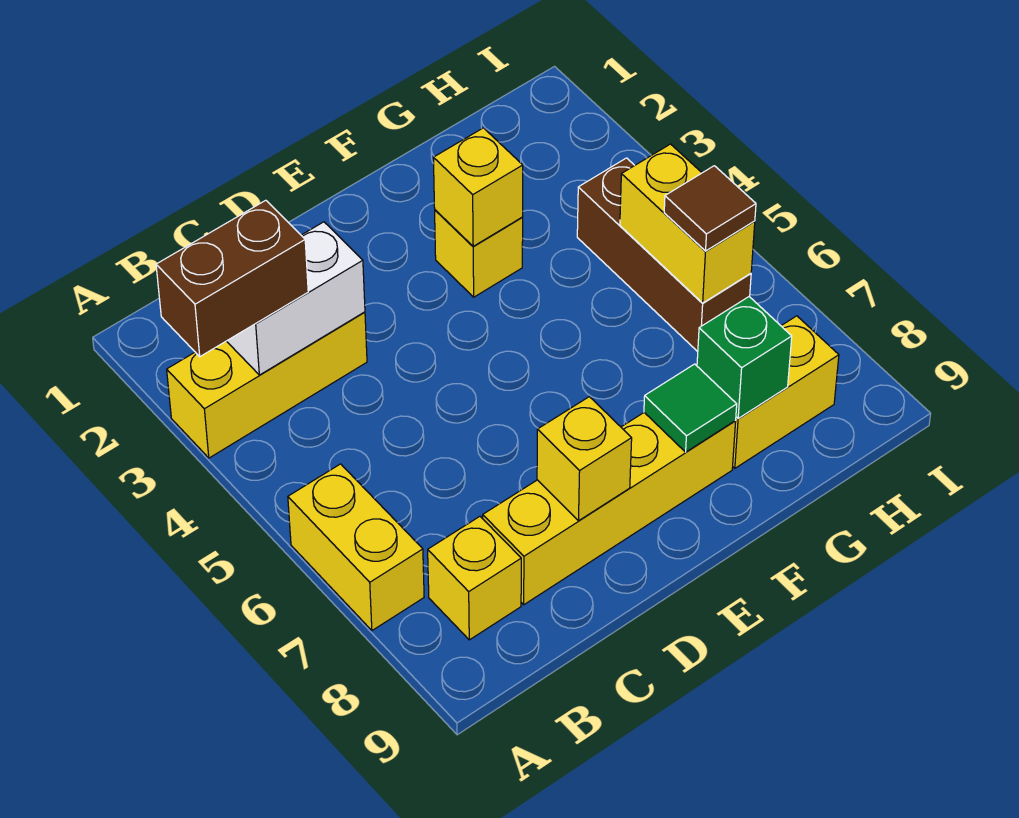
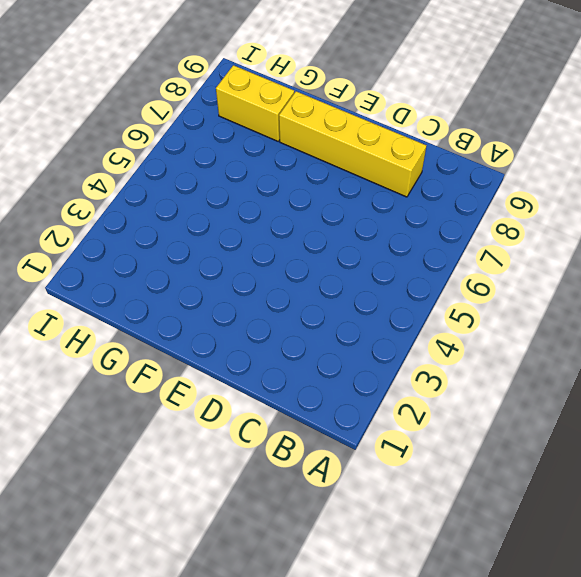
none -> yellow 1x3 brick [167,312,367,458]
none -> yellow 1x2 brick [288,464,424,630]
none -> yellow 1x1 brick [428,517,521,640]

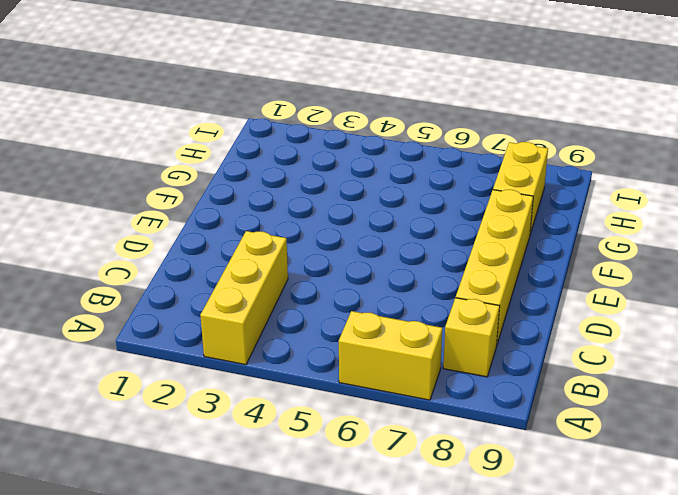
none -> yellow 1x1 brick [435,210,523,297]
none -> brown 1x3 brick [577,158,751,352]
none -> white 1x2 brick [227,222,365,375]

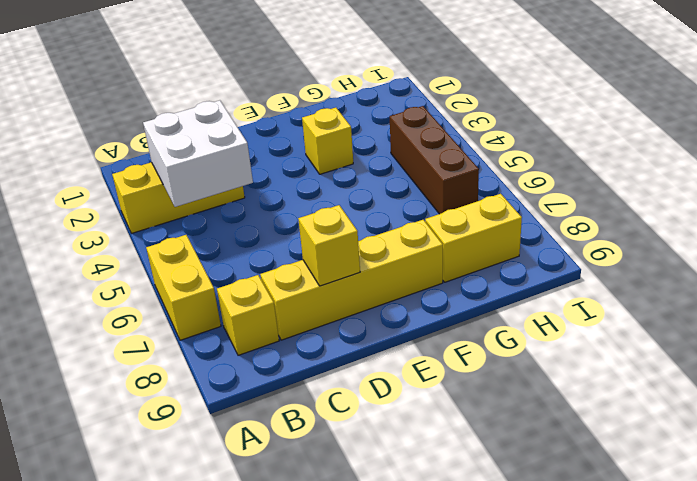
white 2x2 brick [143,100,253,207] -> white 1x2 brick [227,222,365,375]
none -> yellow 1x1 brick [433,128,523,246]
none -> green 1x1 tile [644,364,737,452]
none -> green 1x1 brick [697,297,792,419]

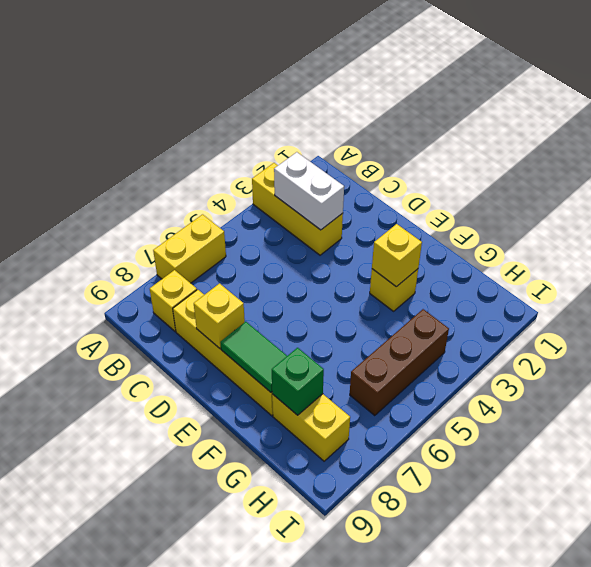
green 1x2 tile [220,322,287,392] -> green 1x1 tile [644,364,737,452]
none -> yellow 1x2 brick [620,144,755,303]
none -> brown 1x2 brick [156,200,308,357]
none -> brown 1x1 tile [664,166,756,251]

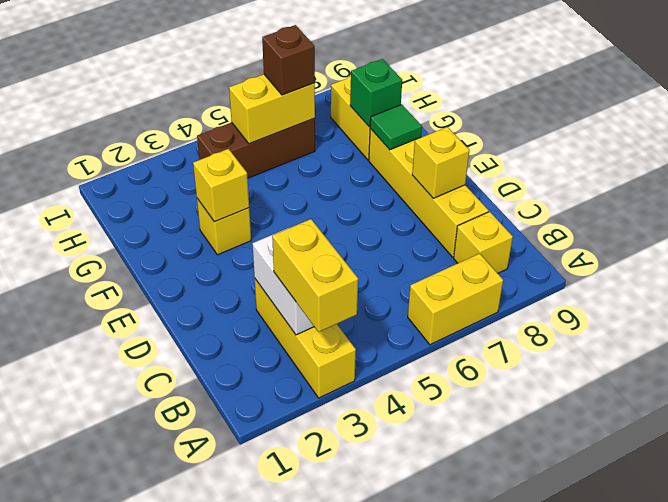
yellow 1x2 brick [272,219,358,332] -> brown 1x2 brick [156,200,308,357]
brown 1x1 brick [262,25,315,95] -> brown 1x1 tile [664,166,756,251]

